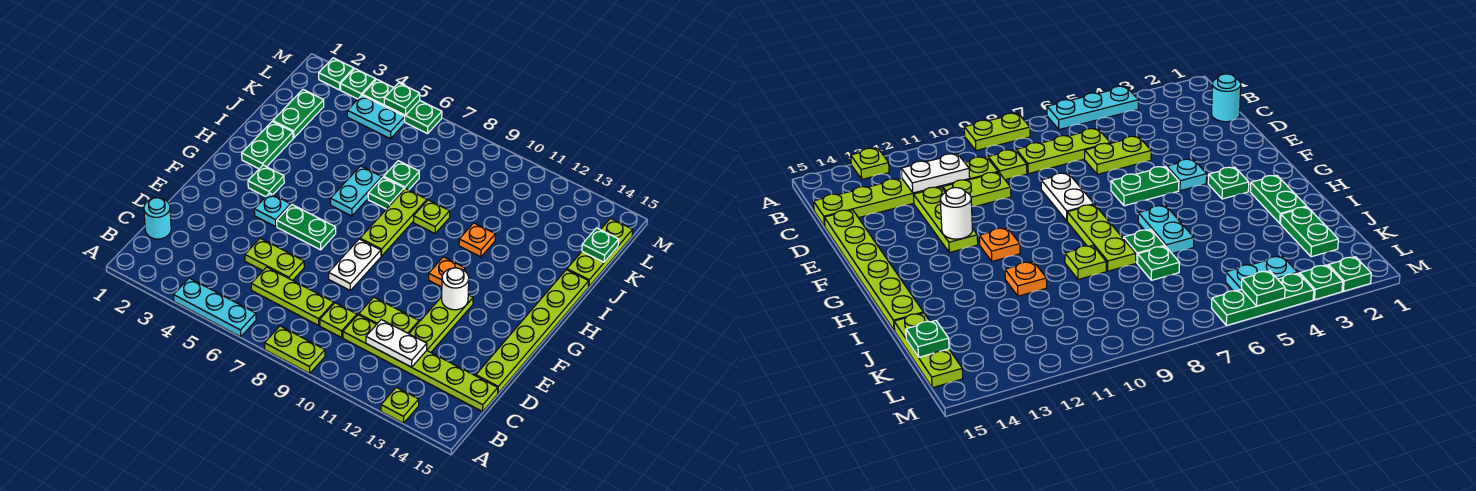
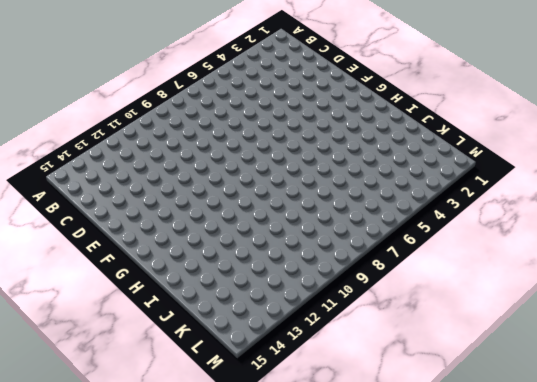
none -> cyan 1x3 plate [174,278,256,337]
none -> lime 1x2 plate [265,326,325,373]
none -> lime 1x1 plate [381,387,419,423]
none -> cyan 1x1 round brick [144,198,171,239]

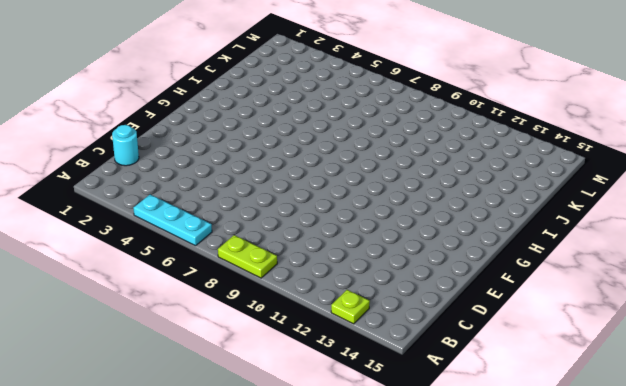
none -> lime 1x3 plate [251,267,334,325]
none -> lime 1x1 plate [320,303,357,338]
none -> lime 1x6 plate [343,315,498,412]
none -> lime 1x2 plate [245,238,304,280]

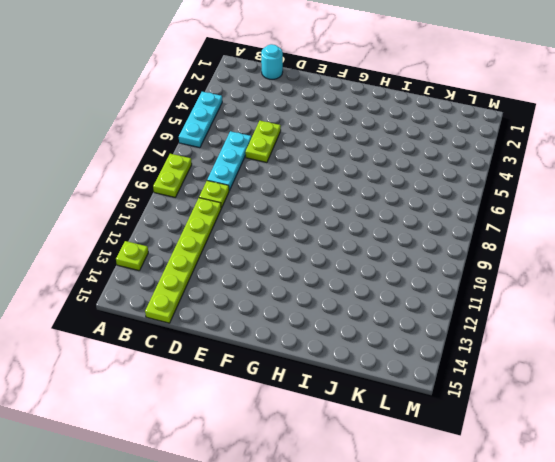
cyan 1x3 plate [207,131,251,191] -> lime 1x3 plate [251,267,334,325]
none -> lime 1x2 plate [359,297,419,334]
none -> lime 1x3 plate [409,295,473,352]
none -> lime 1x6 plate [476,270,589,393]
none -> white 1x2 plate [329,239,381,290]

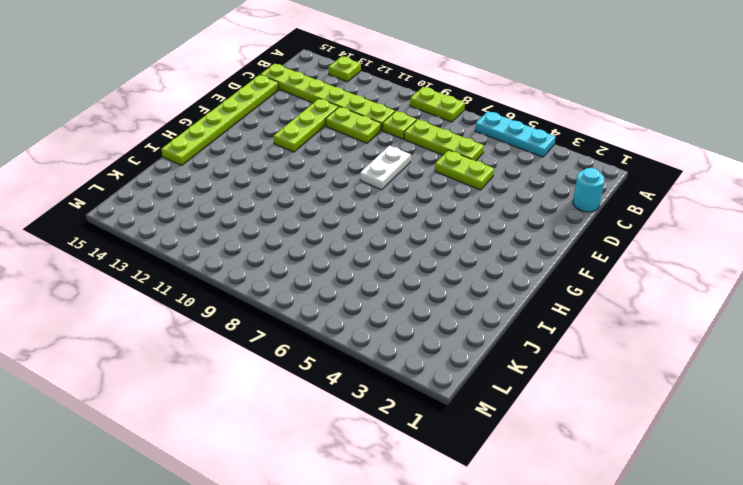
none -> cyan 1x1 plate [254,193,291,227]
none -> green 1x2 plate [277,205,336,250]
none -> green 1x1 plate [248,165,284,197]
none -> lime 1x3 plate [360,189,427,256]

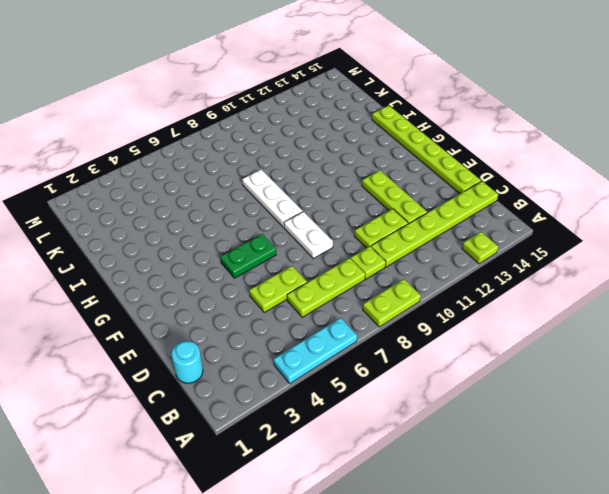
white 1x3 plate [242,170,303,227] -> lime 1x3 plate [360,189,427,256]
none -> cyan 1x1 plate [254,193,291,227]
none -> green 1x1 plate [248,165,284,197]
none -> orange 1x1 plate [429,257,465,287]
none -> green 1x2 plate [242,121,293,169]

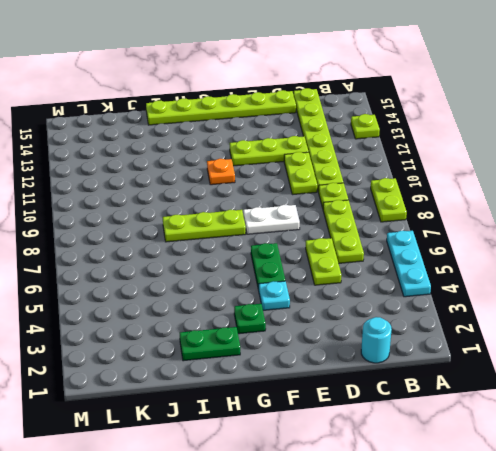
none -> cyan 1x2 plate [330,166,382,216]
none -> green 1x1 plate [368,177,404,209]
none -> lime 1x1 plate [413,200,450,234]
none -> orange 1x1 plate [459,223,496,257]

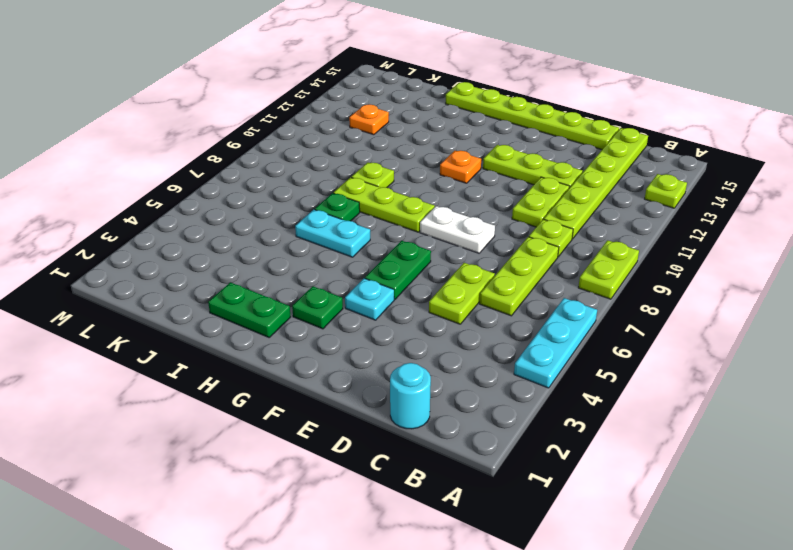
orange 1x1 plate [349,104,389,135] -> orange 1x1 plate moved to [459,223,496,257]
none -> green 1x2 plate [273,90,324,138]
none -> green 1x1 plate [384,161,419,190]
none -> lime 1x3 plate [567,218,633,287]
none -> cyan 1x2 plate [347,95,405,139]

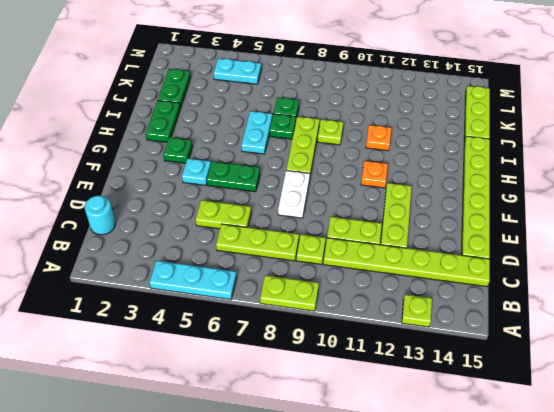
none -> green 1x1 plate [319,58,354,90]
none -> green 1x1 plate [341,69,376,99]
none -> green 1x3 plate [363,79,442,134]
none -> white 1x2 plate [366,320,427,367]

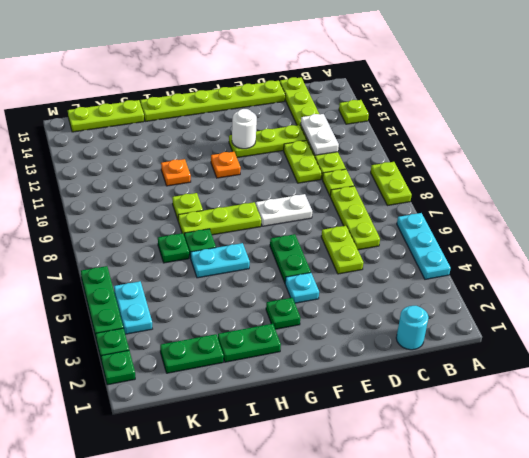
none -> green 1x1 plate [582,228,619,262]
none -> green 1x1 plate [384,83,420,115]

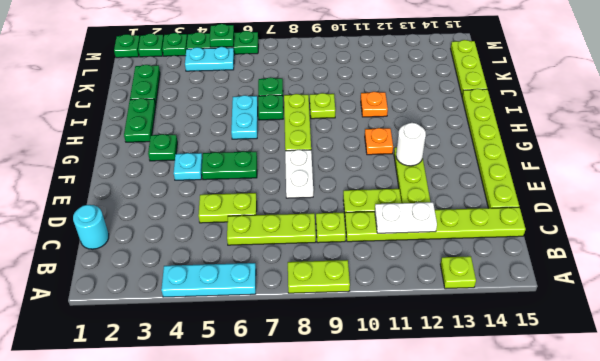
green 1x1 plate [114,34,140,58] -> green 1x1 plate moved to [582,228,619,262]

